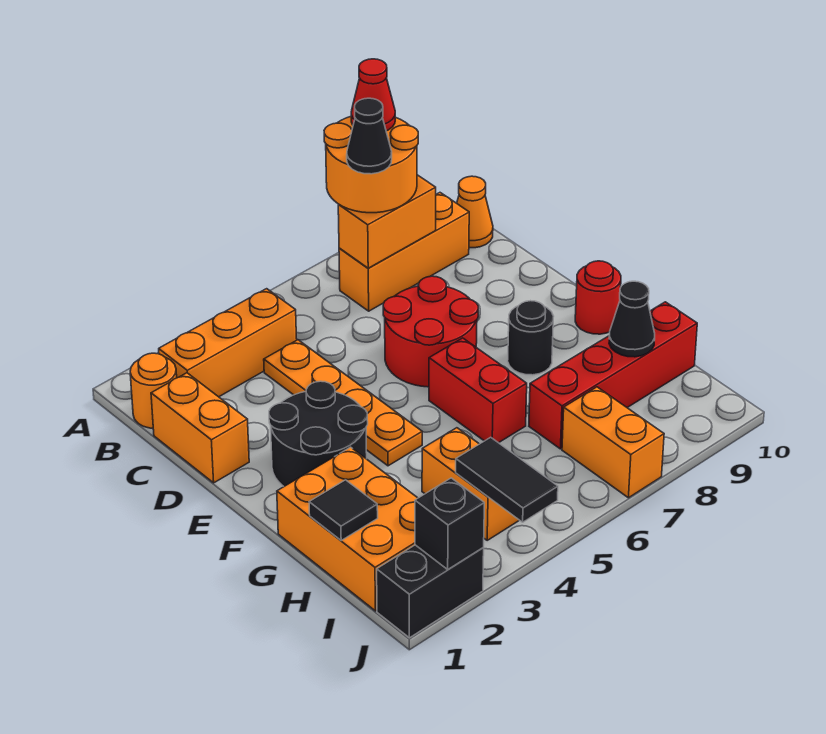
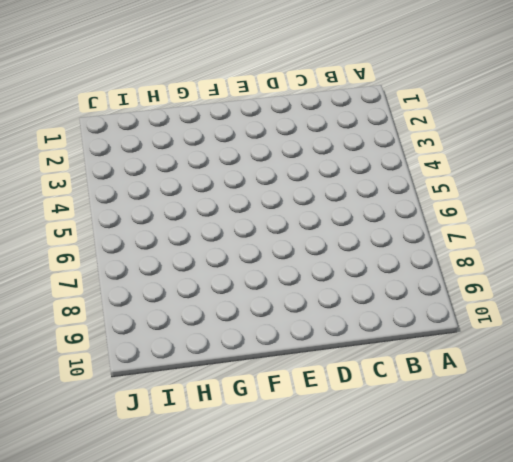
none -> orange 1x1 round brick [130,353,177,428]
none -> orange 1x3 brick [159,289,297,397]
none -> orange 1x3 brick [339,193,469,311]

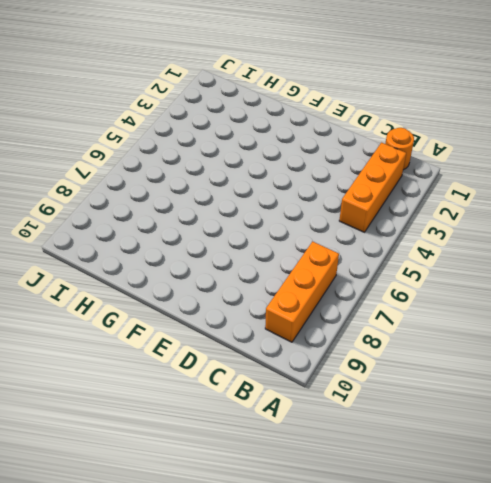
none -> orange 1x1 cone [457,176,493,248]
none -> orange 1x2 brick [151,373,249,483]
none -> orange 1x4 plate [264,340,422,466]

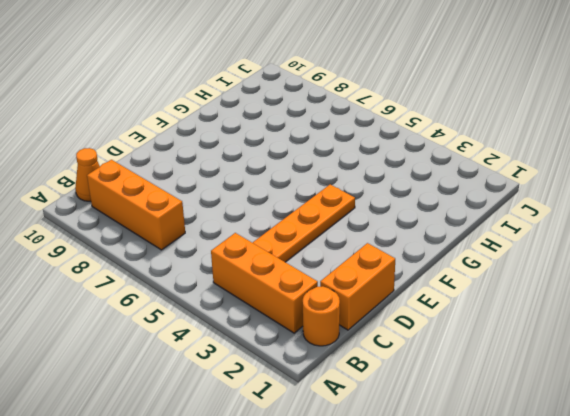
none -> red 2x2 round brick [383,276,478,387]
none -> black 2x2 round brick [269,381,368,486]
none -> red 1x2 brick [429,338,527,443]

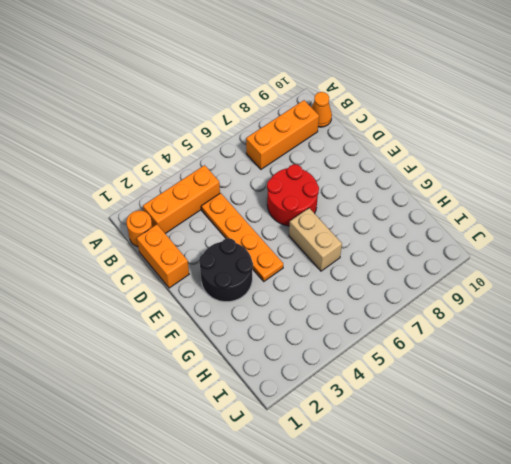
tan 1x2 brick [289,208,342,271] -> red 1x2 brick [429,338,527,443]
none -> black 1x1 round brick [508,301,554,375]
none -> red 1x1 round brick [575,261,621,334]
none -> orange 2x3 brick [277,447,418,611]

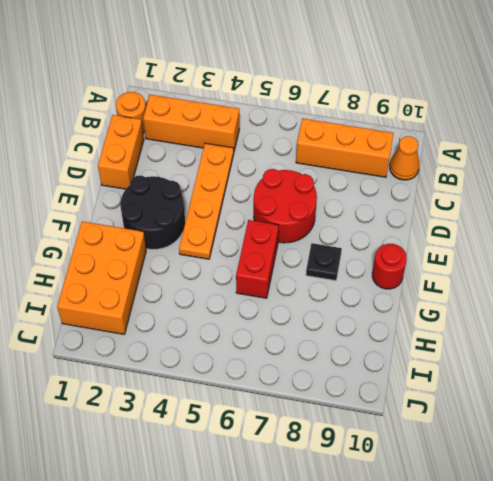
black 1x1 plate [306,243,342,281] -> black 1x1 round brick [508,301,554,375]
none -> orange 1x2 brick [422,428,519,540]
none -> red 1x4 brick [529,302,697,449]
none -> orange 1x2 brick [562,387,664,498]

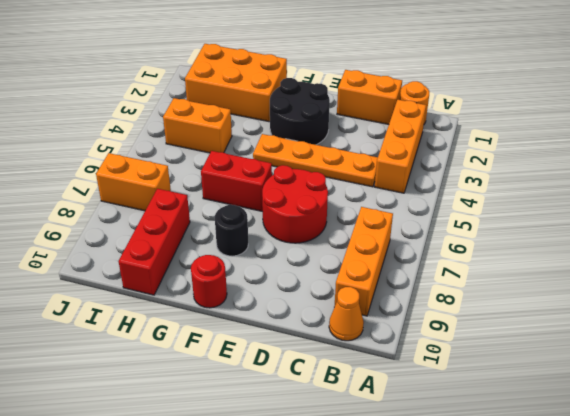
red 1x3 brick [118,189,190,295] -> red 1x4 brick [529,302,697,449]
none -> black 1x2 brick [377,545,484,638]
none -> orange 1x2 brick [338,175,436,268]
none -> black 1x1 tile [309,480,378,540]

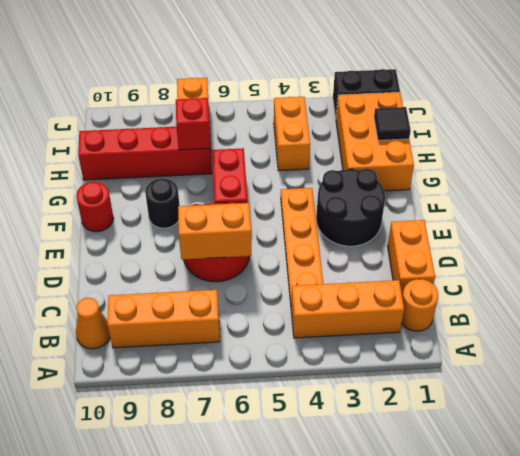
orange 1x2 brick [178,203,251,260] -> orange 1x2 brick moved to [338,175,436,268]
red 1x1 brick [176,98,210,150] -> none
none -> black 1x1 cone [609,281,655,357]
none -> black 1x2 tile [456,437,558,522]
none -> black 1x1 brick [415,478,484,569]

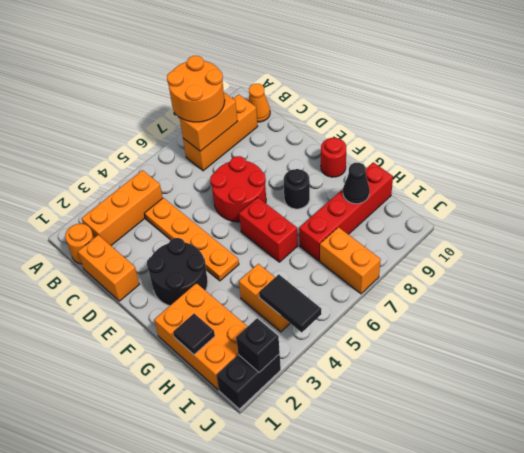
none -> red 1x1 cone [351,59,395,131]
none -> black 1x1 cone [347,98,392,174]

